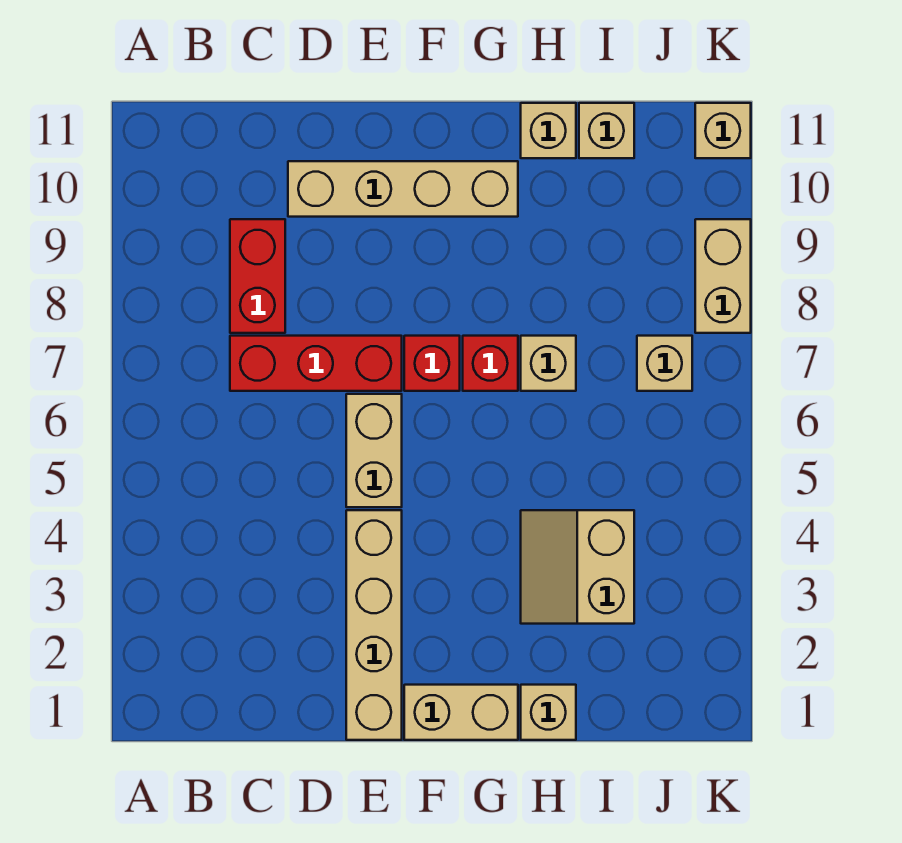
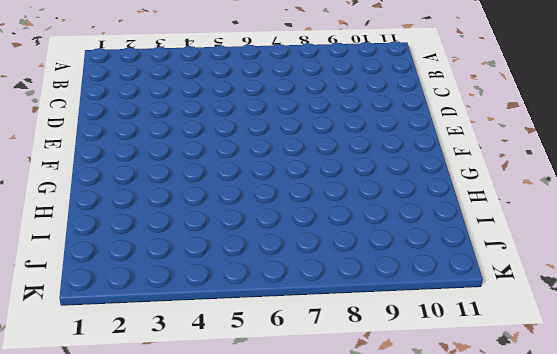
none -> red 1x3 brick [230,336,402,391]
none -> red 1x2 brick [230,219,285,333]
none -> tan 1x4 brick [288,161,518,217]

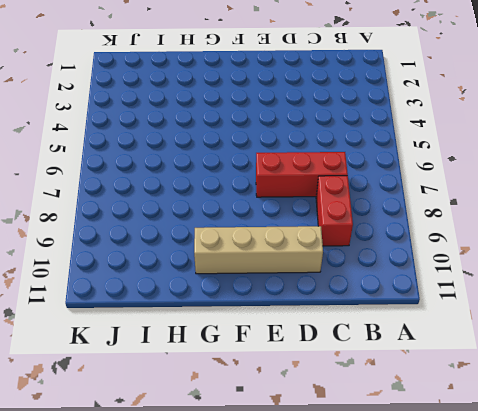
none -> tan 1x4 brick [346,510,402,740]
none -> tan 1x2 brick [346,394,402,507]
none -> tan 1x2 brick [404,685,518,740]

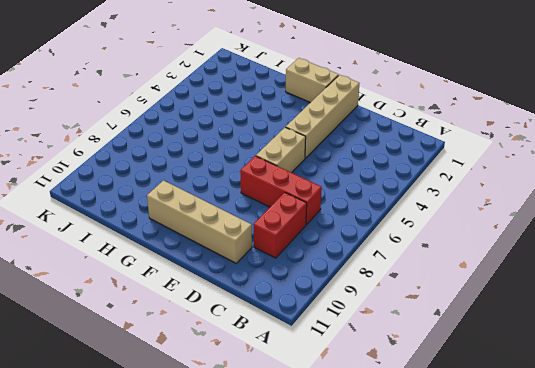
none -> red 1x1 brick [404,336,460,391]
none -> red 1x1 brick [463,336,518,391]
none -> tan 1x1 brick [521,685,576,740]

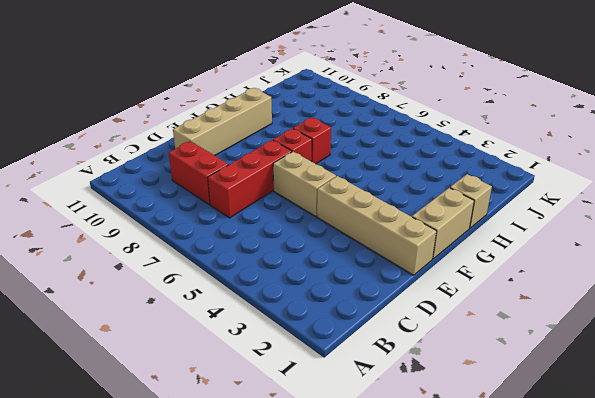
none -> tan 2x2 slope [521,510,634,624]
none -> tan 1x1 brick [521,336,576,391]
none -> tan 1x1 brick [521,103,576,158]

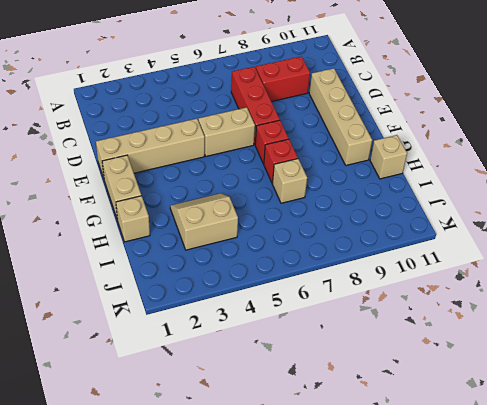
none -> tan 1x1 brick [579,103,634,158]
none -> tan 1x1 brick [637,336,692,391]
none -> tan 1x2 brick [695,219,751,333]

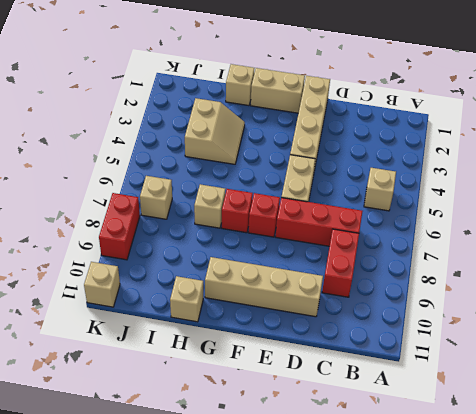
tan 1x1 brick [364,168,396,211] -> tan 1x1 brick moved to [579,103,634,158]
red 1x2 brick [99,193,140,260] -> tan 1x2 brick [695,219,751,333]

